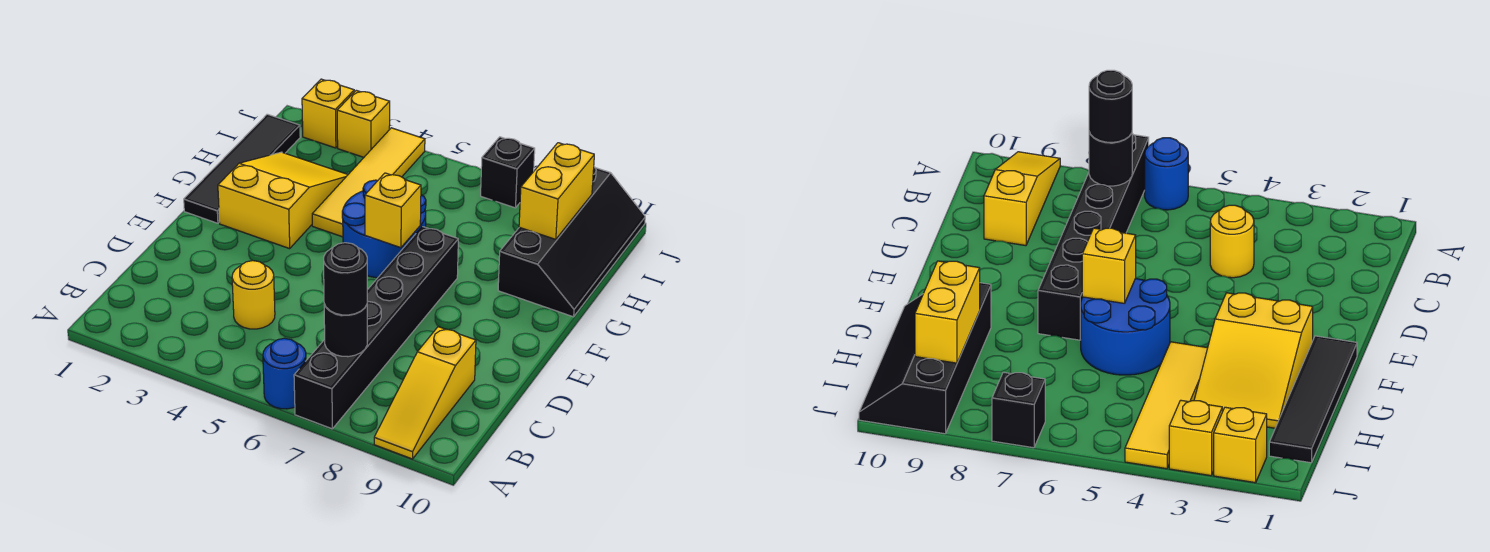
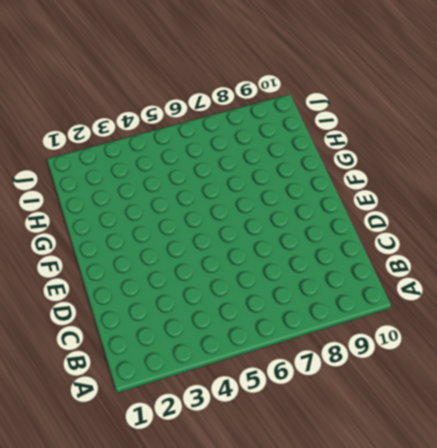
none -> blue 1x1 round brick [263,338,306,409]
none -> black 1x6 brick [294,226,458,429]
none -> yellow 1x3 slope [374,327,476,459]

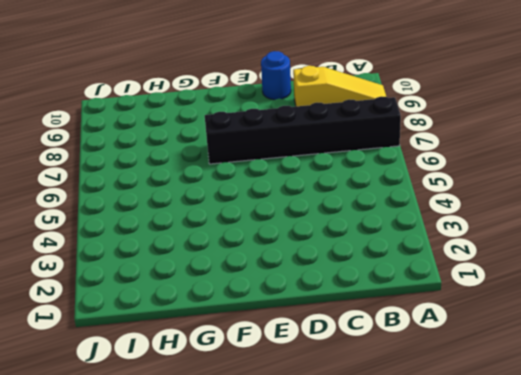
blue 1x1 round brick [261,51,291,100] -> blue 1x1 round brick moved to [263,338,306,409]
none -> yellow 1x1 round brick [232,261,275,329]
none -> black 1x4 tile [184,114,300,223]
none -> yellow 2x3 slope [218,152,348,249]

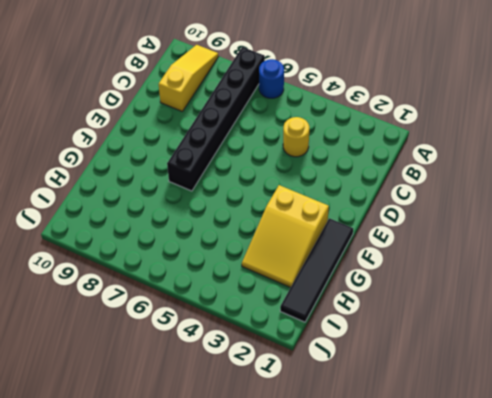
none -> blue 2x2 round brick [342,180,426,278]
none -> yellow 1x4 tile [312,128,425,237]
none -> black 2x4 slope [498,167,645,317]

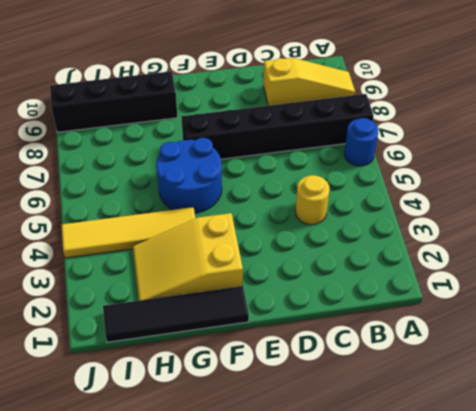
none -> yellow 1x1 brick [302,79,354,148]
none -> yellow 1x1 brick [337,90,390,157]
none -> black 1x1 brick [481,137,535,208]

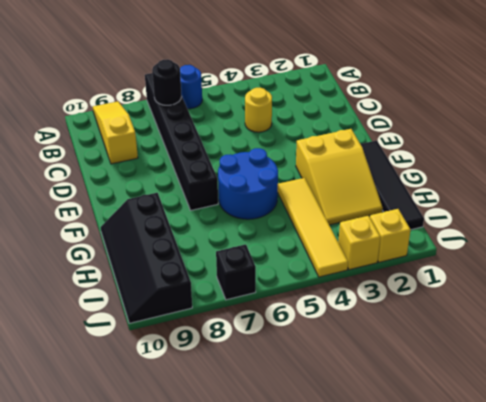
none -> yellow 1x1 brick [365,173,421,248]
none -> yellow 1x2 brick [519,143,594,239]
none -> black 1x1 round brick [324,243,367,315]

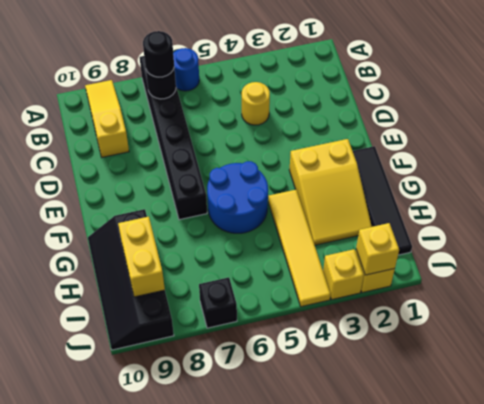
yellow 1x1 brick [356,223,399,275] -> yellow 1x1 brick moved to [365,173,421,248]

